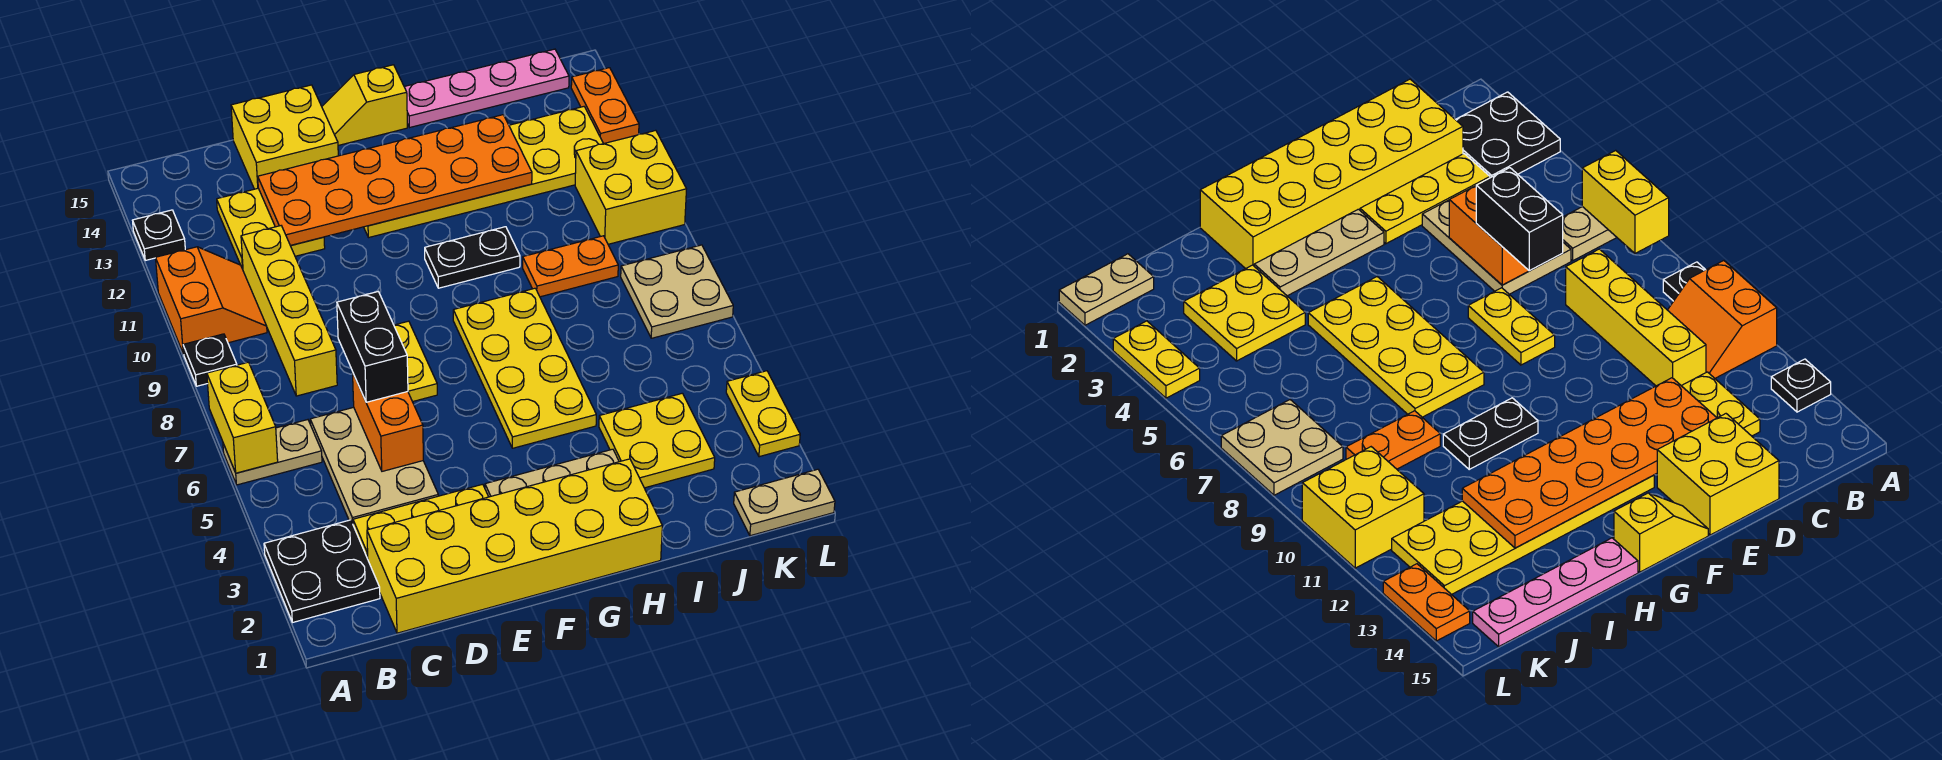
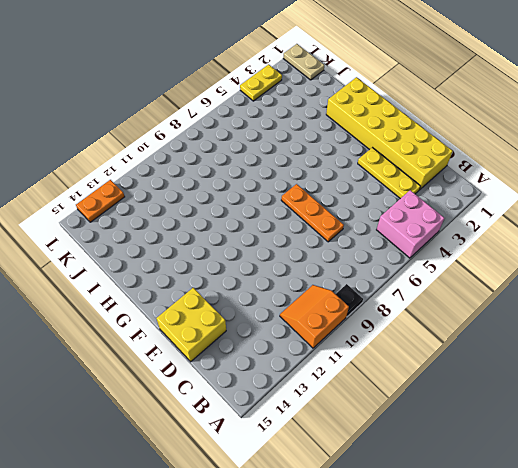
pink 2x2 brick [377,190,444,258] -> none
orange 1x3 plate [281,184,344,242] -> yellow 1x2 plate [394,321,437,402]
none -> black 2x2 plate [264,520,380,623]
none -> tan 1x2 plate [223,420,322,485]
none -> black 1x1 plate [133,210,185,260]

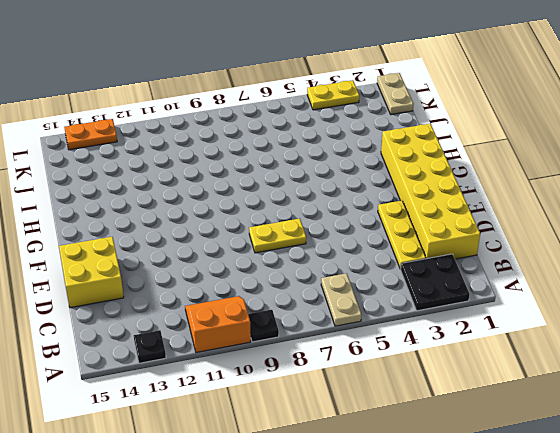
none -> tan 2x3 plate [310,407,438,523]
none -> yellow 1x4 brick [241,226,337,396]
none -> yellow 2x2 plate [217,188,325,269]

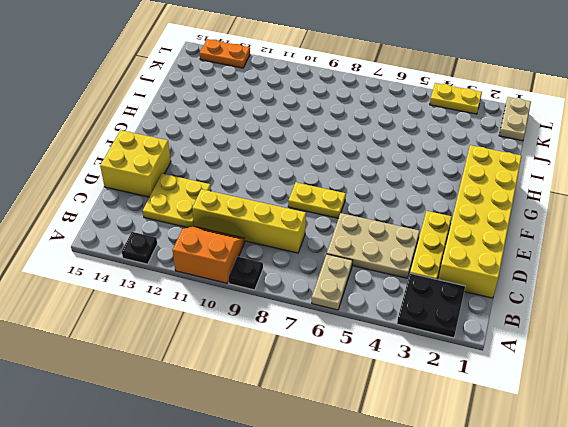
none -> tan 1x3 plate [485,449,619,497]
none -> yellow 2x6 plate [364,107,603,238]
none -> yellow 1x2 slope [322,65,407,145]

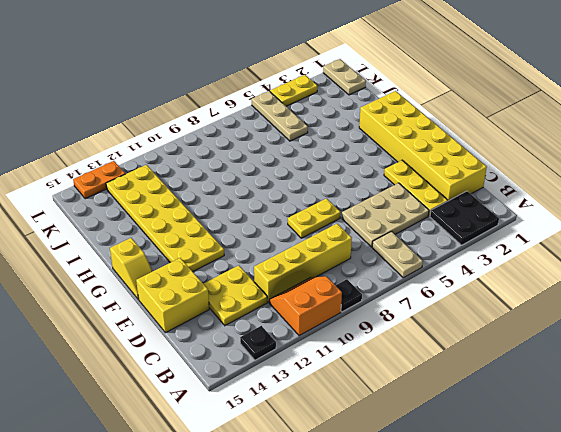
tan 1x3 plate [252,91,308,141] -> tan 1x3 plate moved to [485,449,619,497]
none -> yellow 2x4 plate [453,288,596,448]
none -> black 1x2 plate [425,227,520,288]
none -> pink 1x4 plate [404,49,569,127]

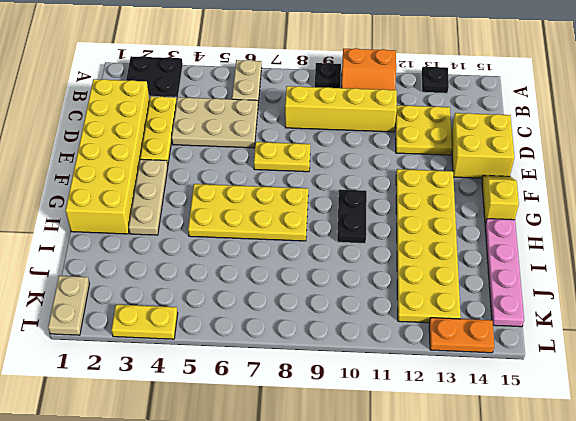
none -> yellow 2x2 plate [599,393,715,488]
none -> orange 1x2 plate [523,236,618,297]
none -> tan 2x2 plate [621,245,733,338]

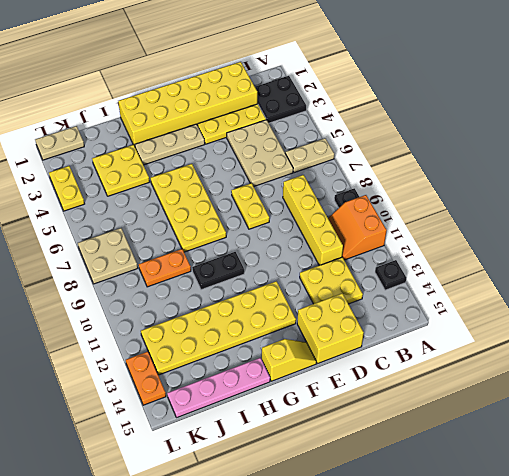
none -> yellow 2x2 brick [575,130,686,244]
none -> yellow 1x2 brick [207,362,278,473]
none -> orange 1x2 brick [353,374,423,471]

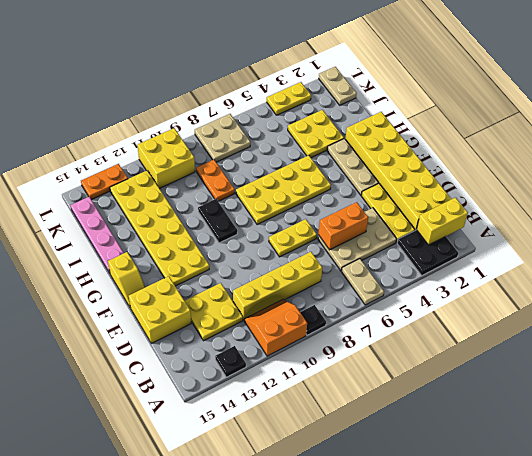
yellow 1x2 brick [417,198,468,245] -> yellow 1x2 brick moved to [207,362,278,473]
none -> orange 2x6 plate [258,115,532,245]
none -> black 1x2 brick [337,292,408,402]

